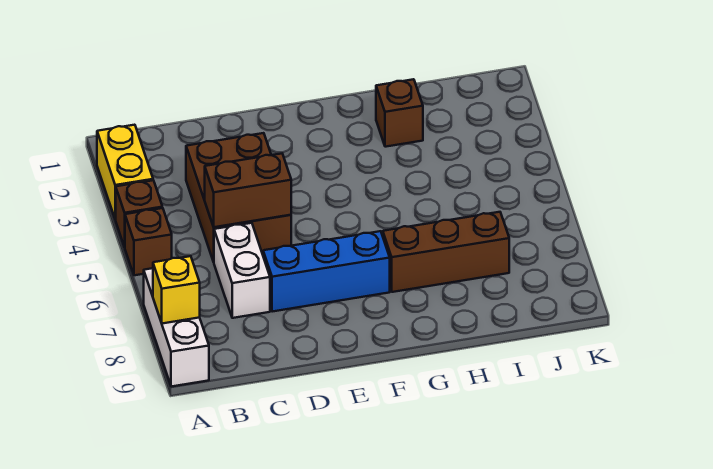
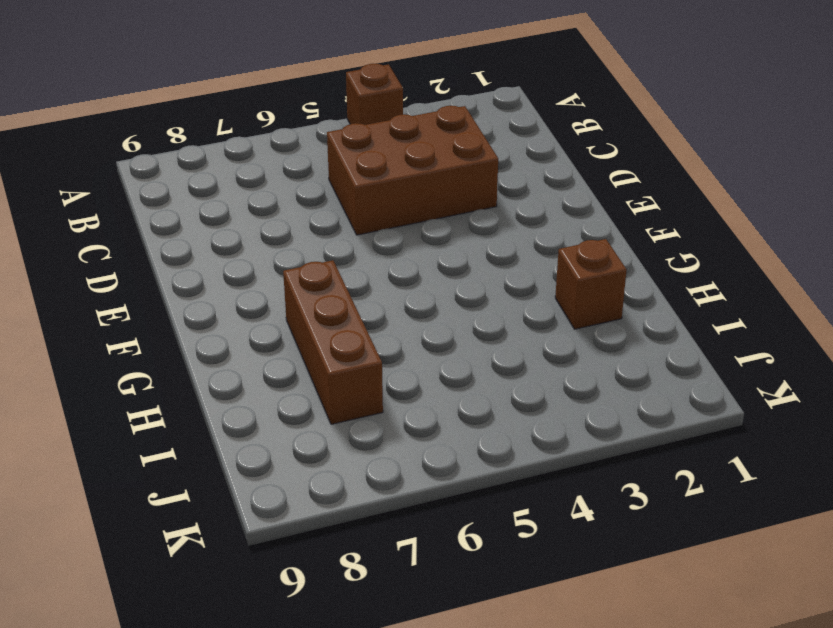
none -> yellow 1x2 brick [97,125,153,220]
none -> brown 1x1 brick [125,208,172,275]

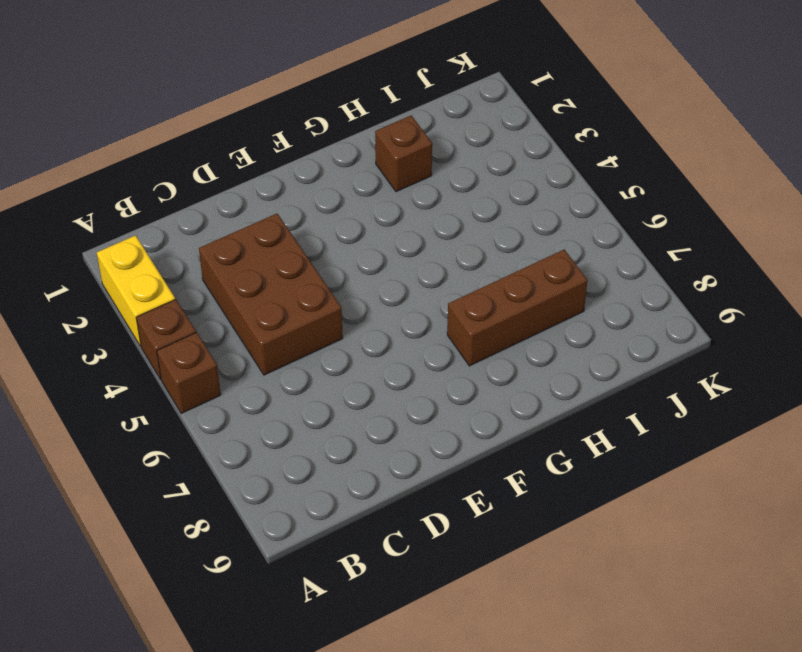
none -> white 1x3 brick [144,268,209,387]
none -> white 1x2 brick [214,223,270,318]

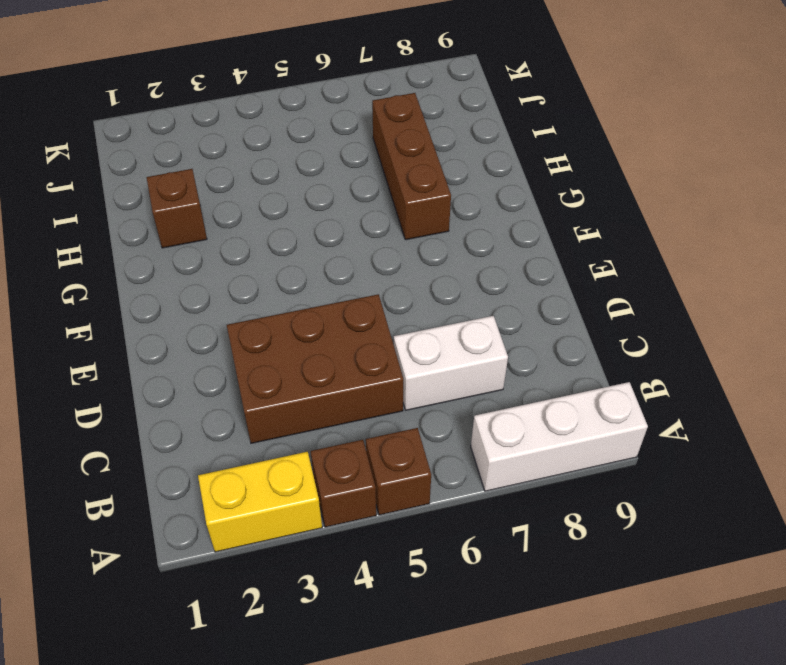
none -> blue 1x3 brick [263,231,390,312]
none -> yellow 1x1 brick [153,256,200,324]

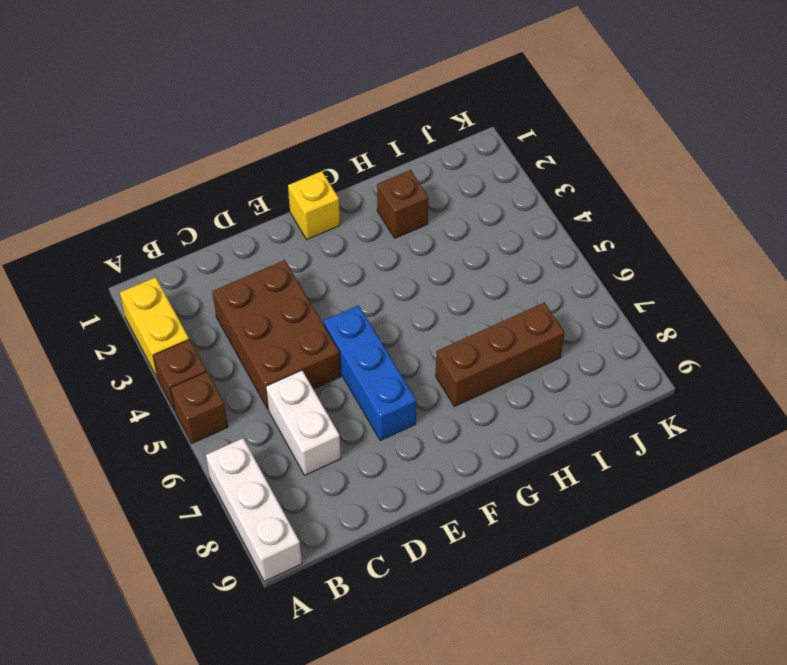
blue 1x3 brick [323,305,416,440] -> blue 1x3 brick turned to [263,231,390,312]
yellow 1x1 brick [288,171,340,239] -> yellow 1x1 brick moved to [153,256,200,324]
none -> brown 1x2 brick [205,154,291,227]

